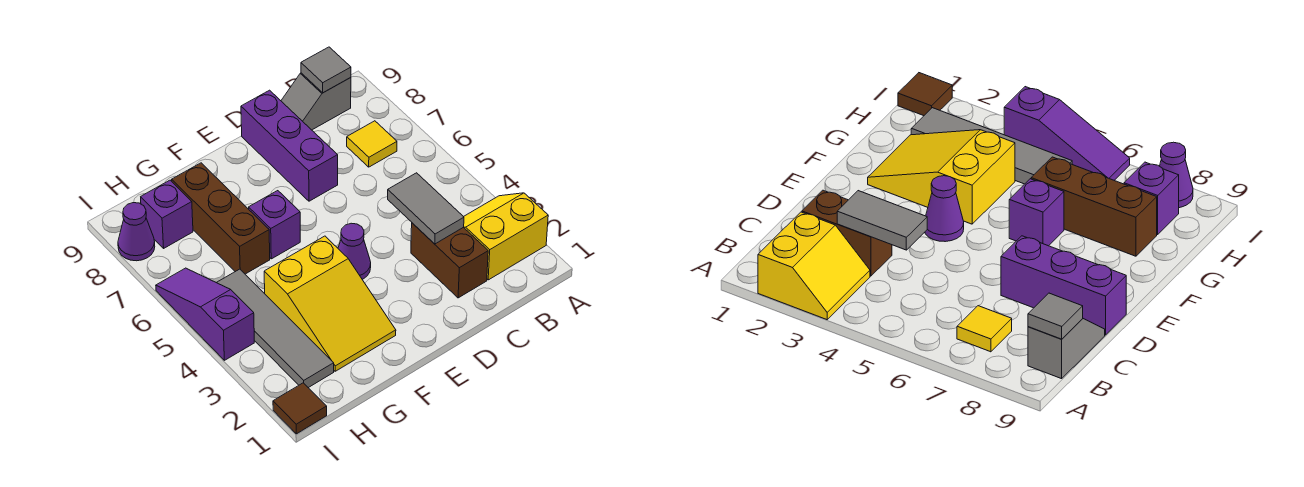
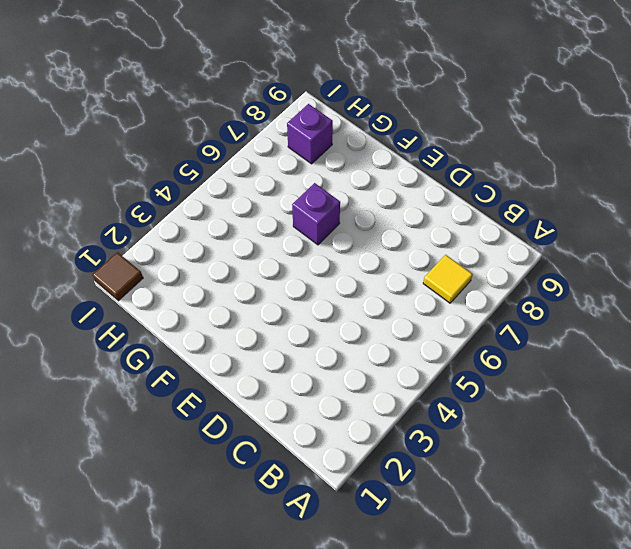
none -> yellow 2x2 slope [464,193,548,280]
none -> grey 1x2 slope [281,73,351,130]
none -> brown 1x2 brick [411,223,488,298]

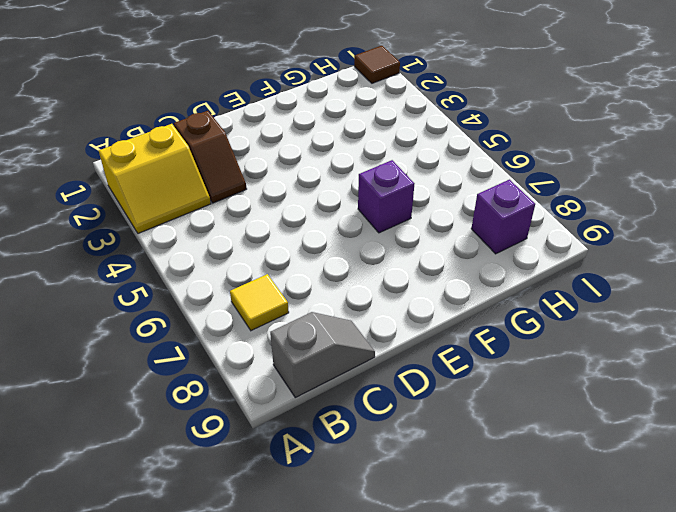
brown 1x2 slope [174,111,247,203] -> brown 1x2 brick [411,223,488,298]
none -> purple 1x3 brick [241,90,338,201]
none -> purple 1x1 cone [338,223,371,279]
none -> yellow 2x3 slope [264,236,396,371]

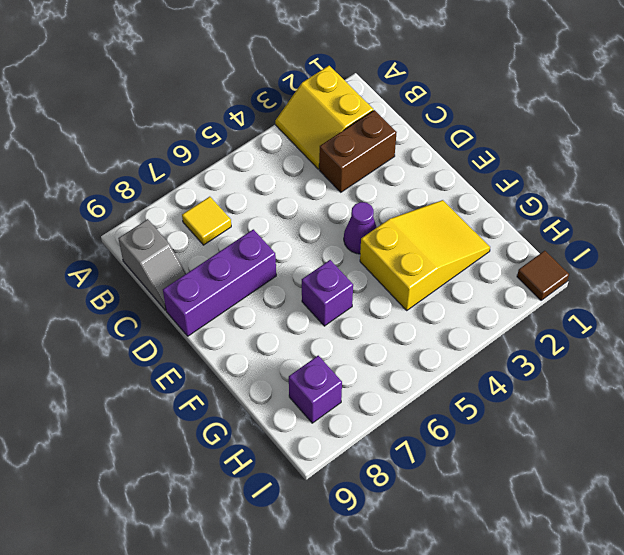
none -> brown 1x3 brick [172,163,270,274]
none -> grey 1x4 tile [217,269,334,388]
none -> purple 1x3 slope [156,268,254,360]

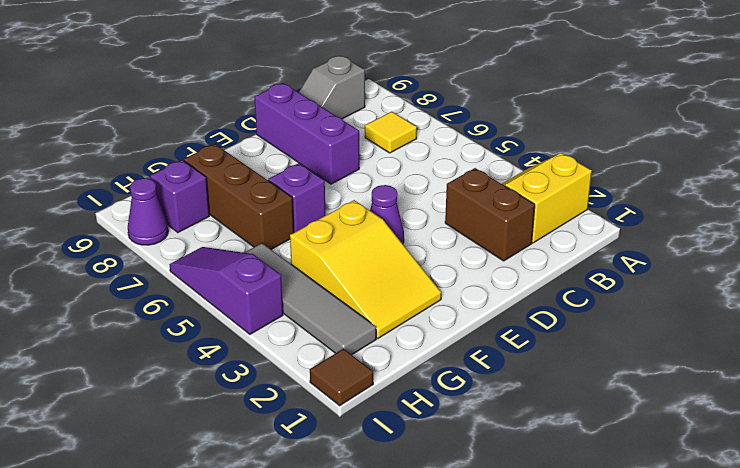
none -> grey 1x1 tile [301,47,351,93]
none -> grey 1x2 tile [388,173,464,244]

